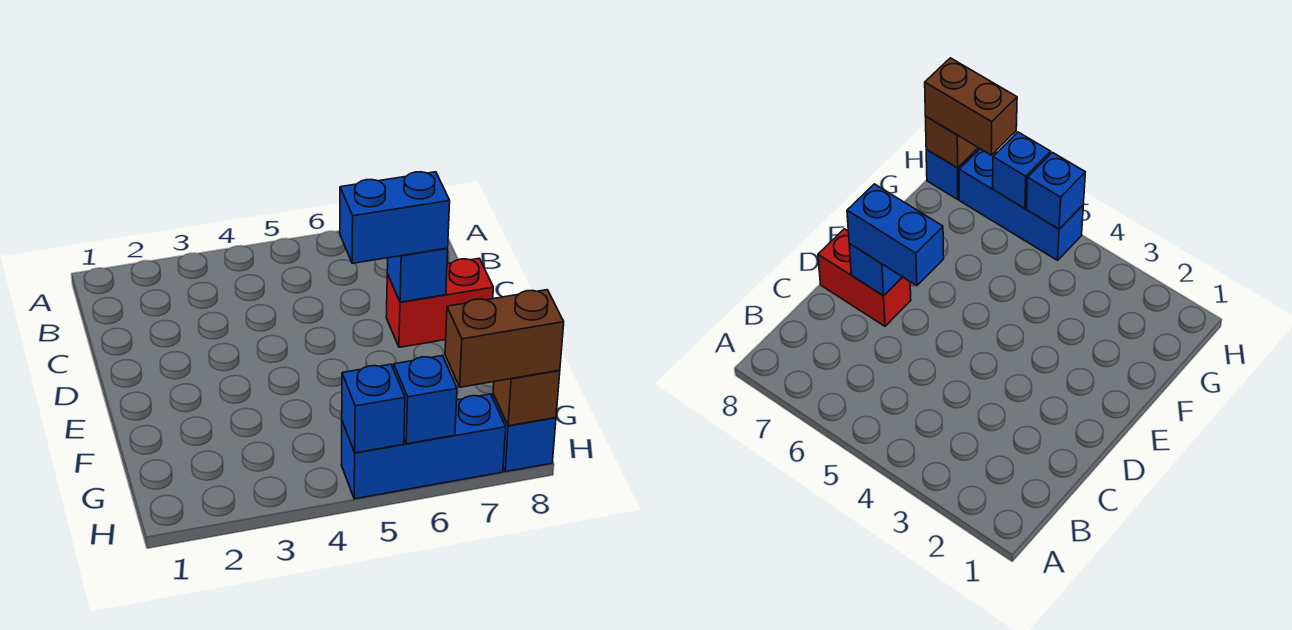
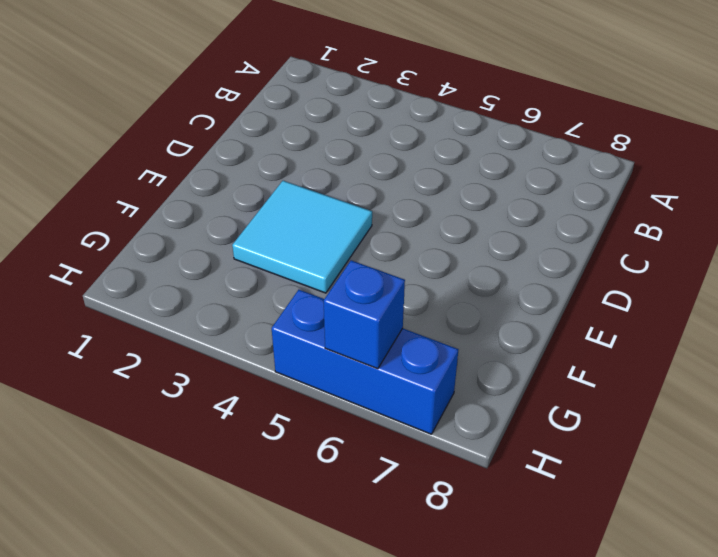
cyan 2x2 tile [232,181,372,293] -> none
none -> red 1x2 brick [386,258,493,347]
none -> blue 1x1 brick [493,394,556,472]

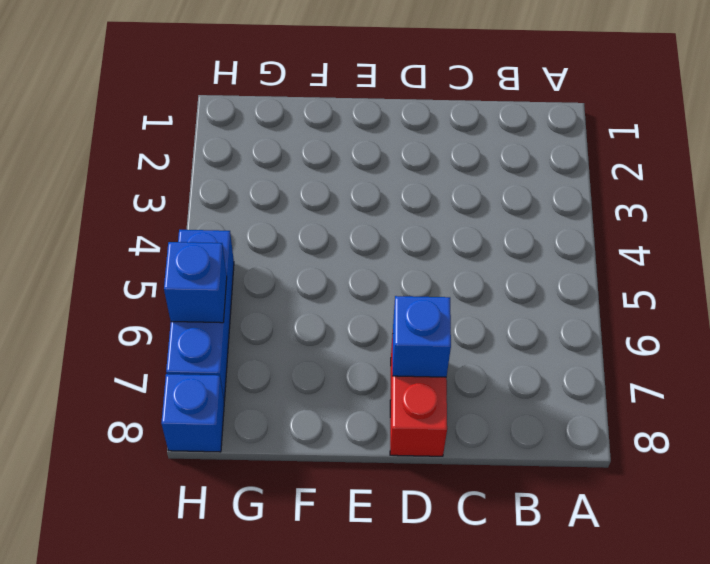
none -> blue 1x1 brick [342,364,405,453]
none -> brown 1x1 brick [493,370,560,426]

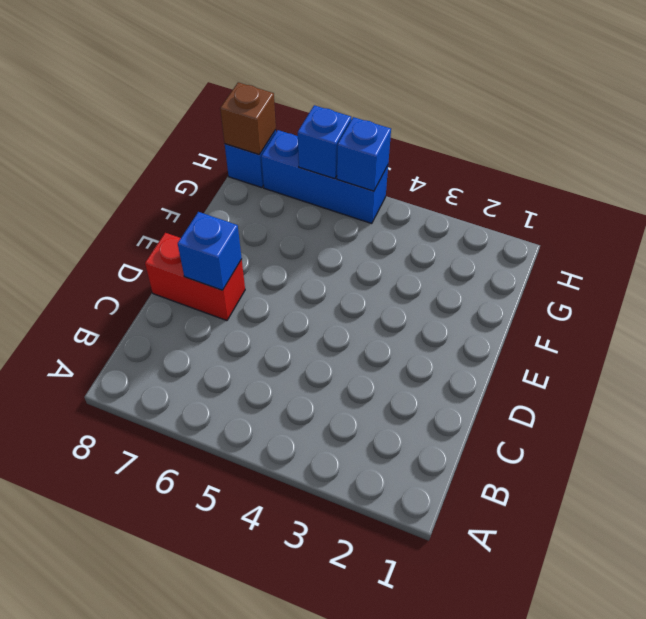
none -> blue 1x2 brick [340,172,450,263]
none -> brown 1x2 brick [445,290,564,387]

